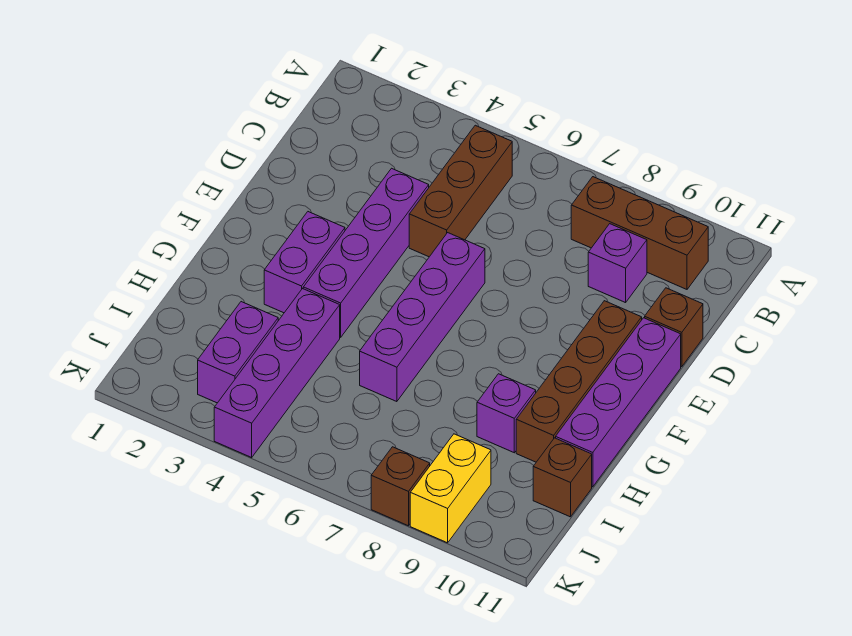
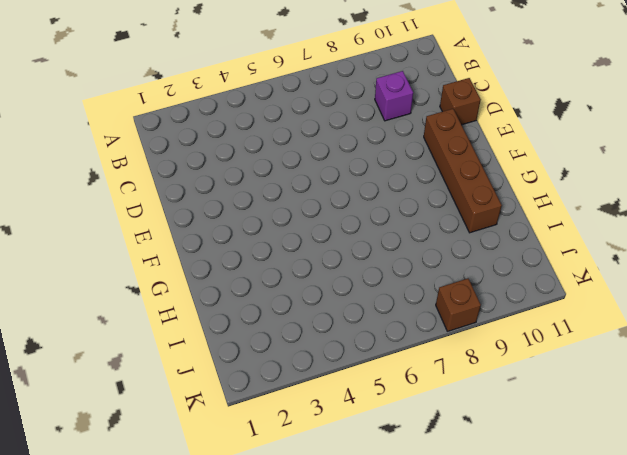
none -> brown 1x3 brick [409,125,512,257]
none -> brown 1x3 brick [571,177,708,289]
none -> purple 1x4 brick [303,168,429,337]

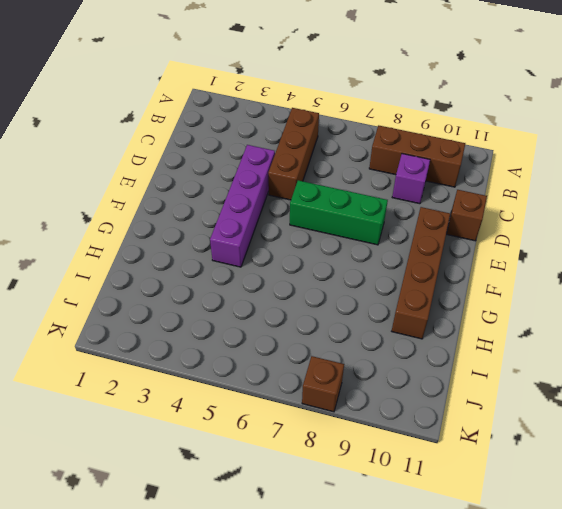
green 1x3 brick [290,180,388,245] -> purple 1x4 brick [360,233,485,402]
none -> purple 1x4 brick [556,318,681,487]
none -> purple 1x2 brick [264,212,345,313]
none -> purple 1x4 brick [214,289,340,457]

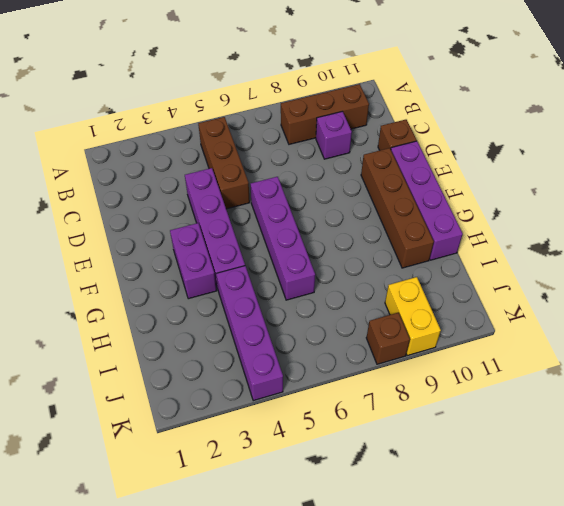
none -> purple 1x1 brick [477,374,536,453]
none -> purple 1x2 brick [198,302,278,403]
none -> brown 1x1 brick [533,438,592,517]

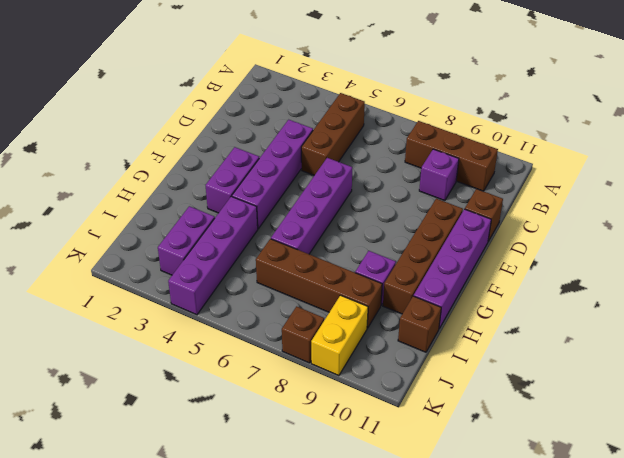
brown 1x4 brick [256,239,382,328] -> none

